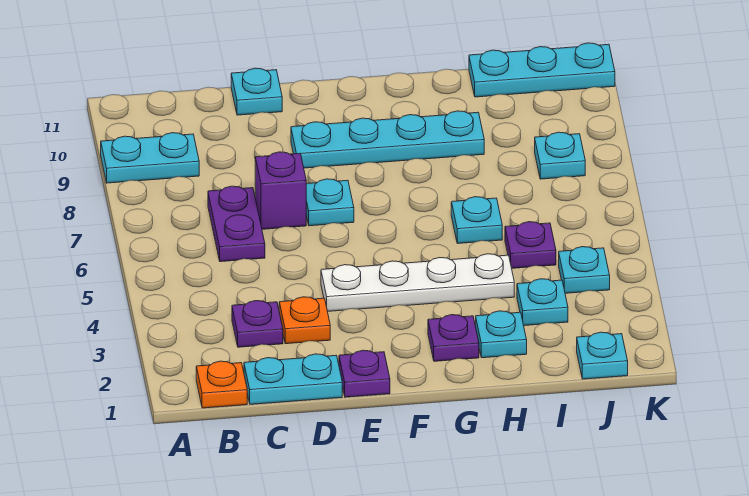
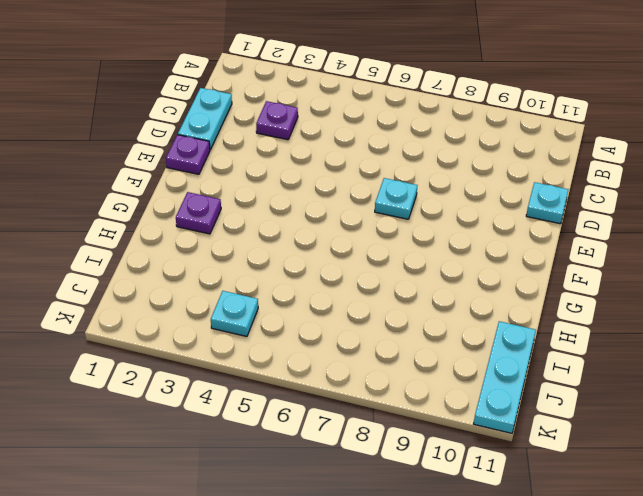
none -> cyan 1x2 plate [101,133,199,183]
none -> orange 1x1 plate [196,361,247,408]
none -> purple 1x2 plate [208,186,265,262]

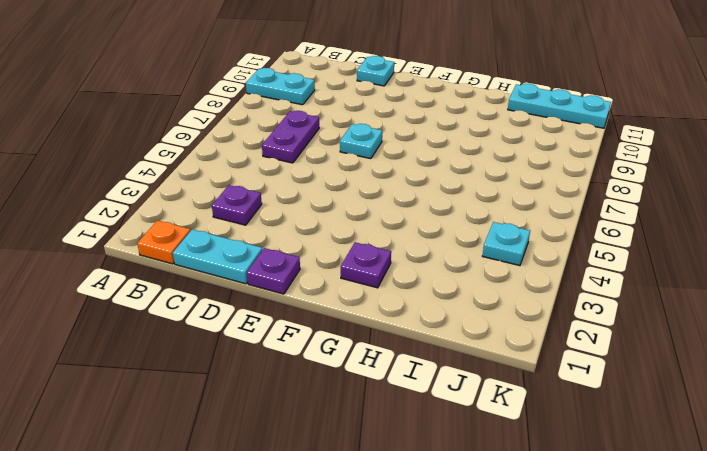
none -> orange 1x1 plate [279,297,330,344]
none -> purple 1x1 brick [255,152,306,229]
none -> white 1x4 plate [321,254,514,311]

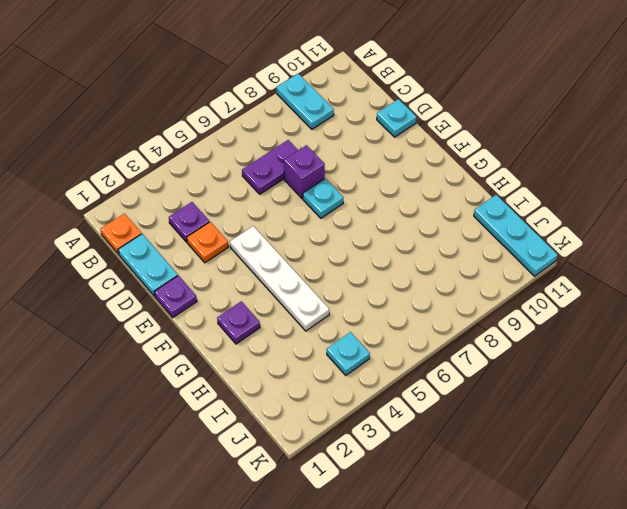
none -> cyan 1x4 plate [291,111,484,168]
none -> cyan 1x1 plate [476,311,527,358]
none -> cyan 1x1 plate [451,197,502,244]

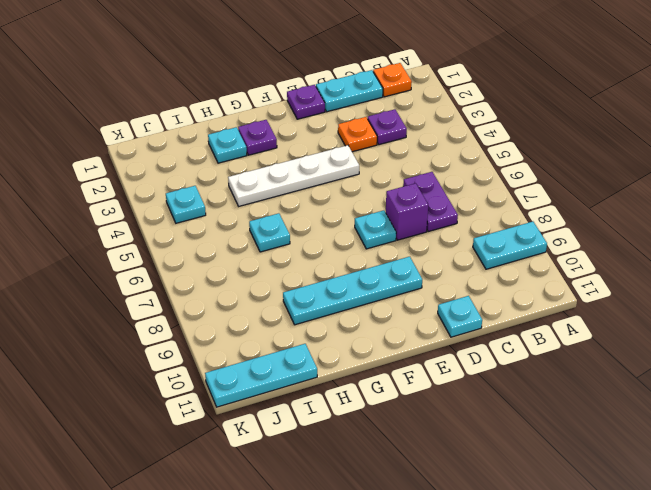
none -> cyan 1x1 plate [517,279,568,326]
none -> purple 1x1 plate [505,222,556,268]
none -> cyan 1x1 plate [577,332,628,379]

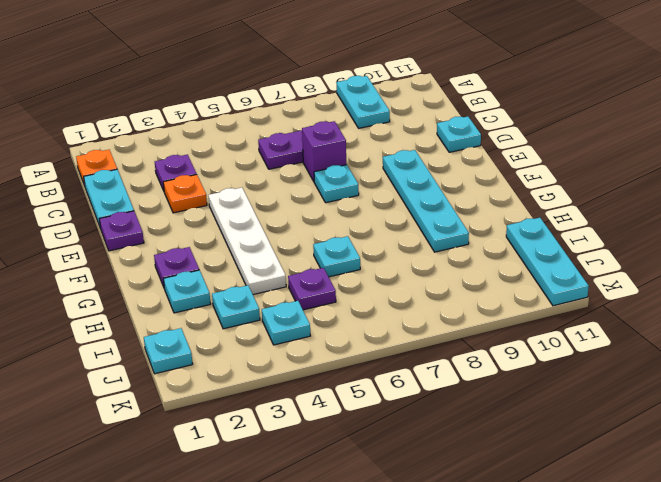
none -> cyan 1x1 plate [535,132,585,179]

